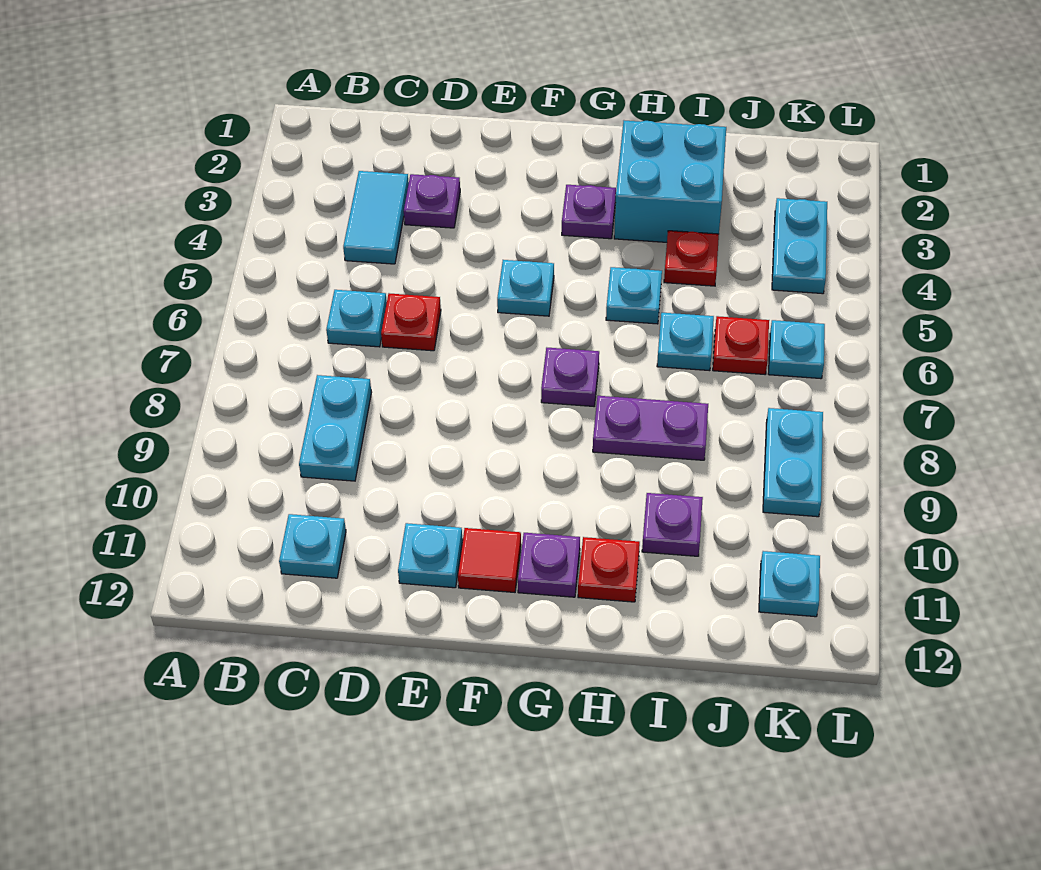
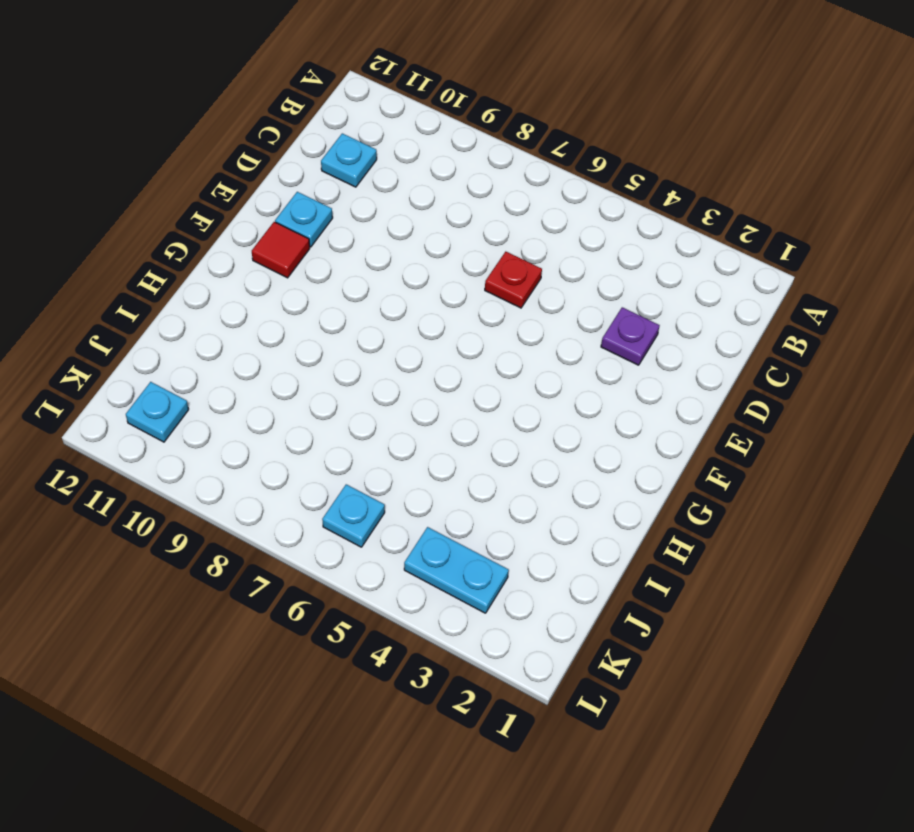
none -> cyan 1x2 tile [343,171,409,264]
none -> cyan 1x1 plate [326,290,387,347]
none -> cyan 1x2 plate [299,375,372,481]

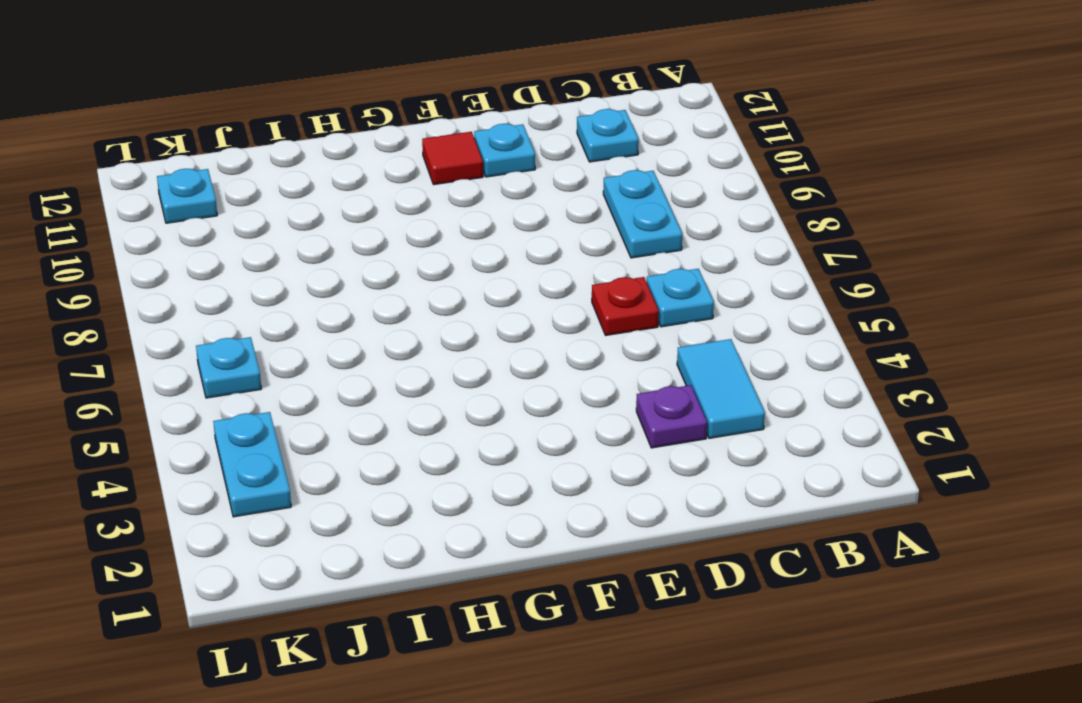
none -> cyan 1x1 plate [497,260,554,316]
none -> purple 1x1 plate [562,185,616,239]
none -> purple 1x1 plate [541,348,599,406]

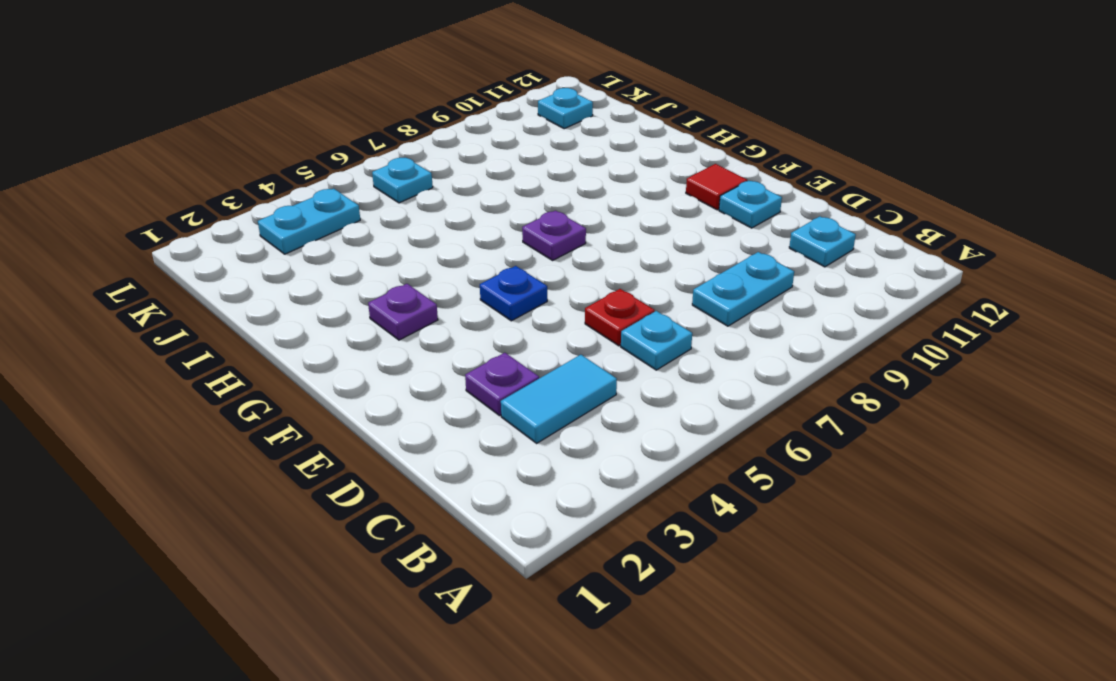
blue 1x1 plate [480,266,547,321] -> cyan 1x1 plate [497,260,554,316]
none -> purple 1x1 plate [518,533,580,597]
none -> cyan 2x2 brick [614,121,726,242]
none -> cyan 1x1 plate [606,267,662,324]

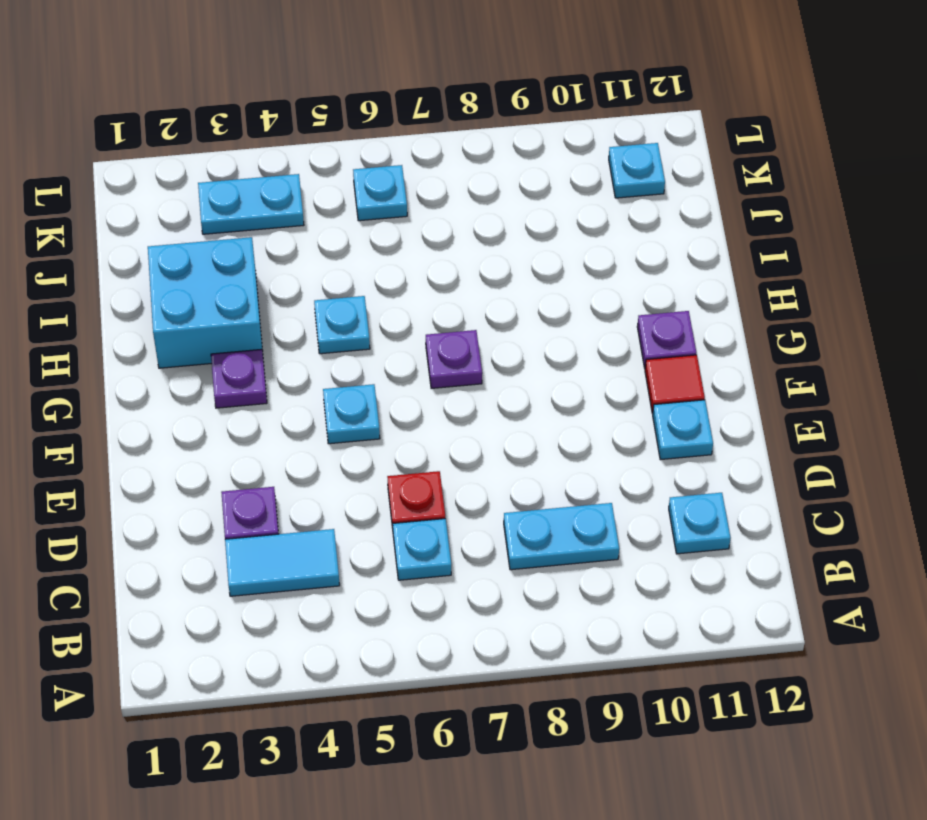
none -> purple 1x2 plate [593,396,708,460]
none -> red 1x1 plate [578,537,640,602]
none -> red 1x1 plate [664,231,719,286]

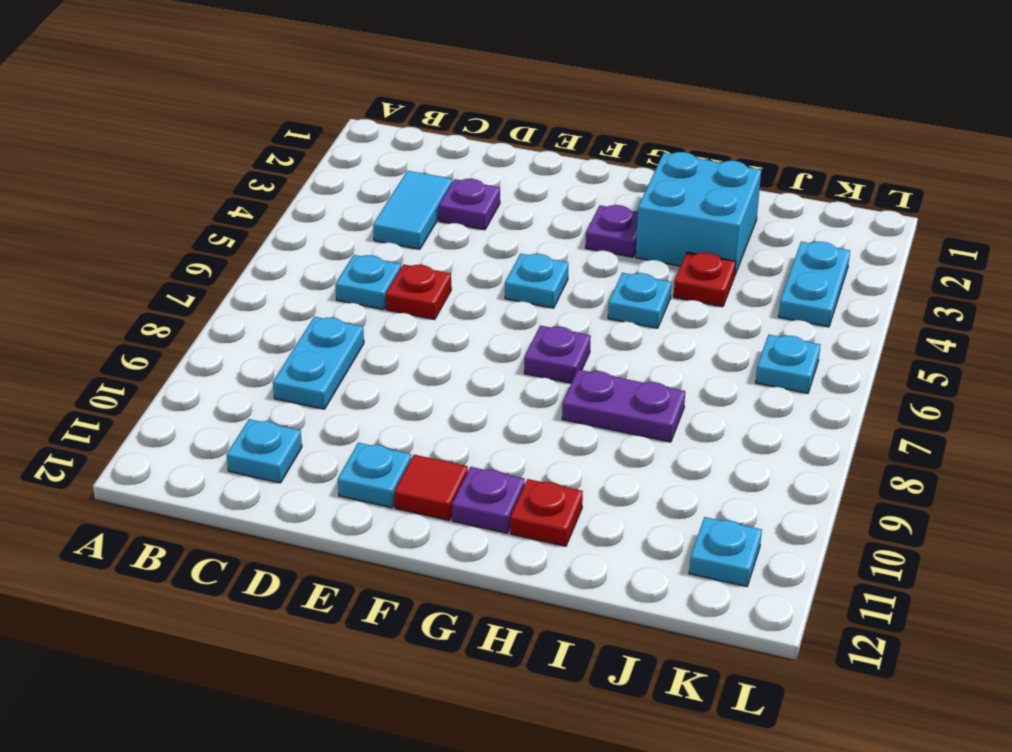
none -> cyan 1x1 plate [657,313,714,371]
none -> purple 1x1 plate [642,493,703,556]
none -> red 1x1 plate [713,316,769,374]

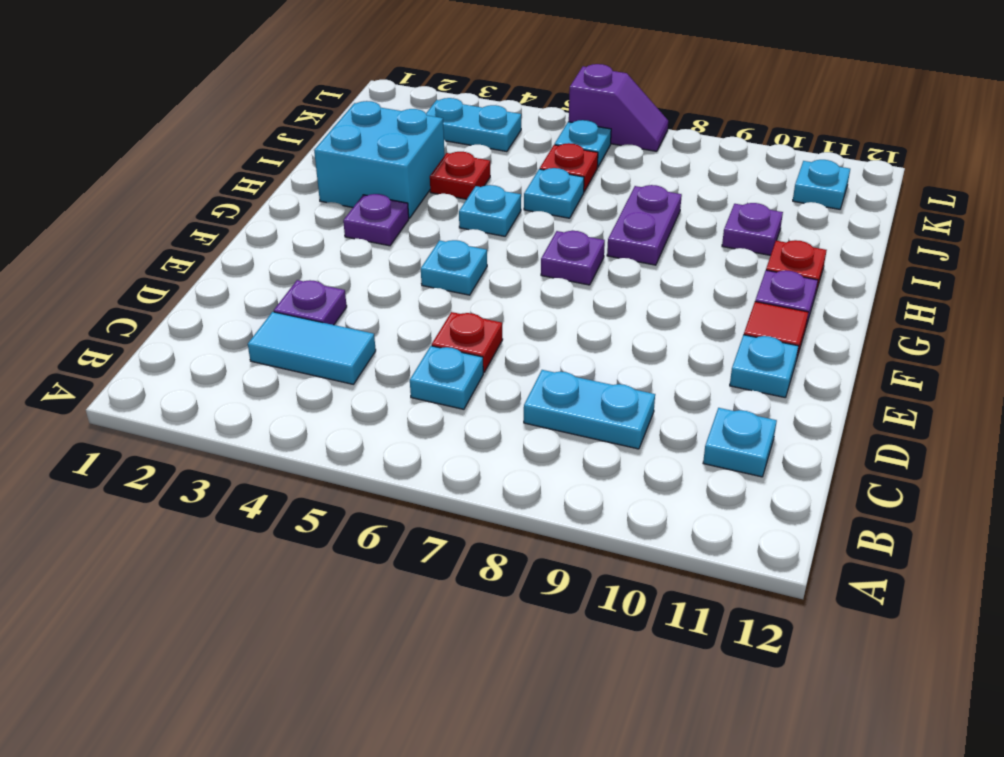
purple 1x2 slope [569,64,668,151] -> none
none -> cyan 1x2 plate [763,408,823,517]

